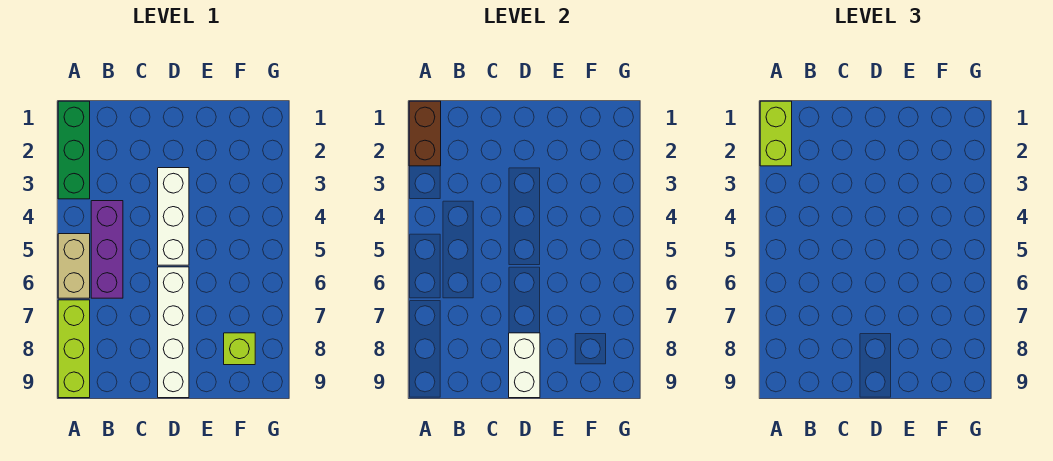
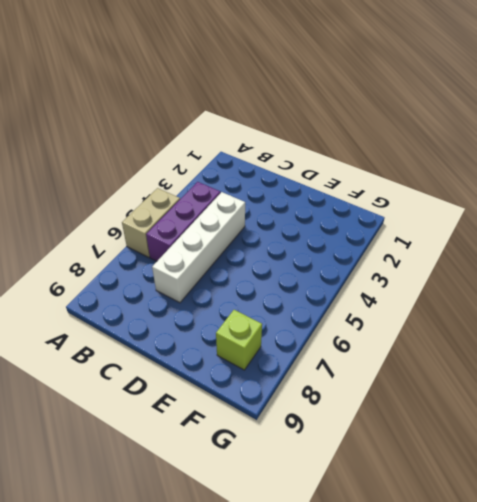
white 1x4 brick [152,192,245,303] -> white 1x4 brick moved to [158,267,189,398]
none -> green 1x3 brick [58,101,90,199]
none -> lime 1x3 brick [58,300,90,398]

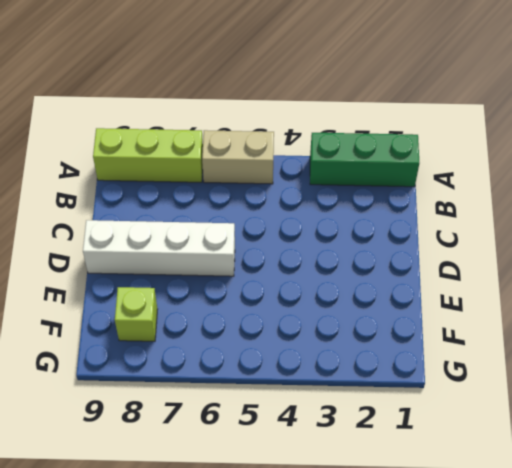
none -> purple 1x3 brick [91,201,123,298]
none -> white 1x3 brick [158,168,189,265]

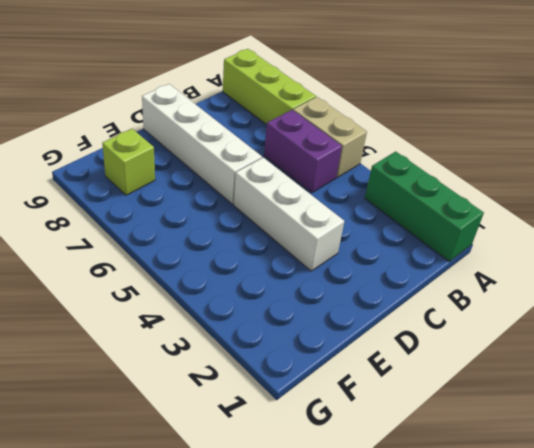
purple 1x2 brick [264,110,342,193] -> purple 1x3 brick [91,201,123,298]
none -> brown 1x2 brick [409,101,441,166]
none -> white 1x2 brick [509,333,540,398]

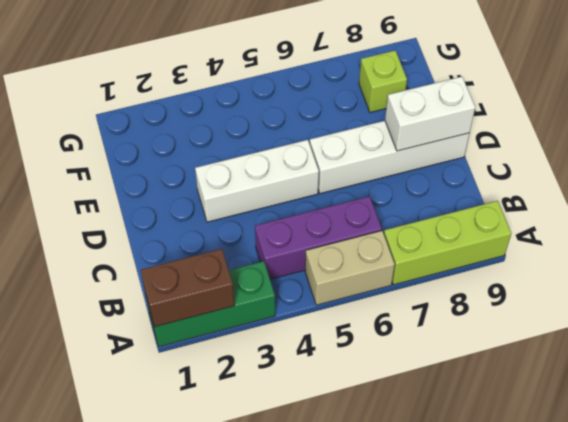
none -> lime 1x2 brick [760,101,792,166]

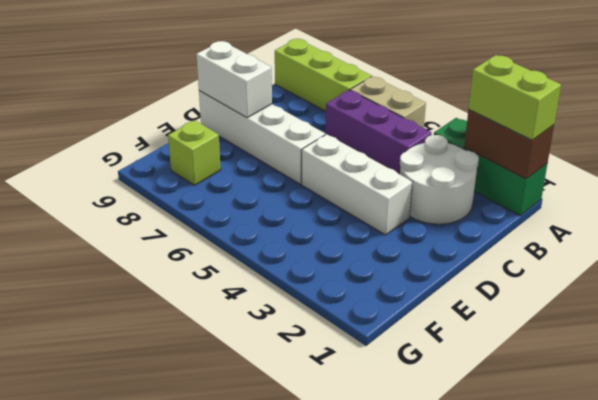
white 2x2 round brick [400,135,479,224] -> none

